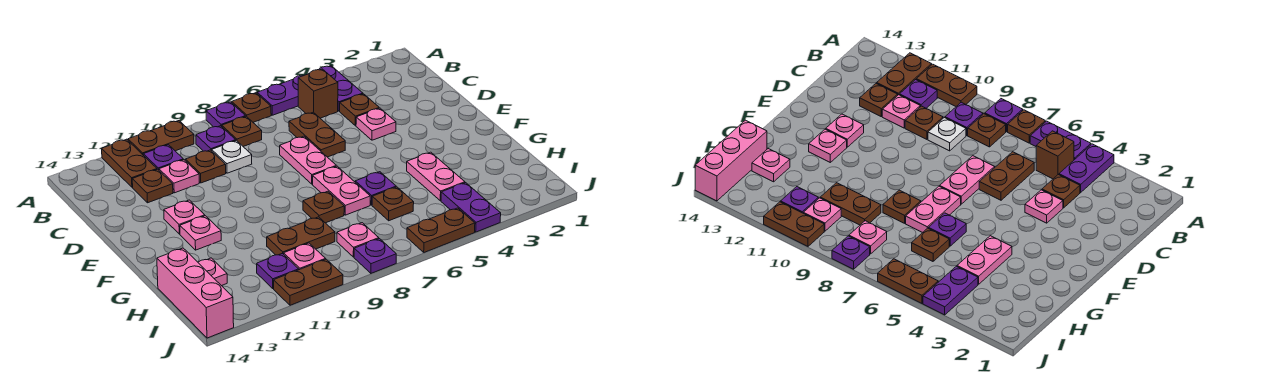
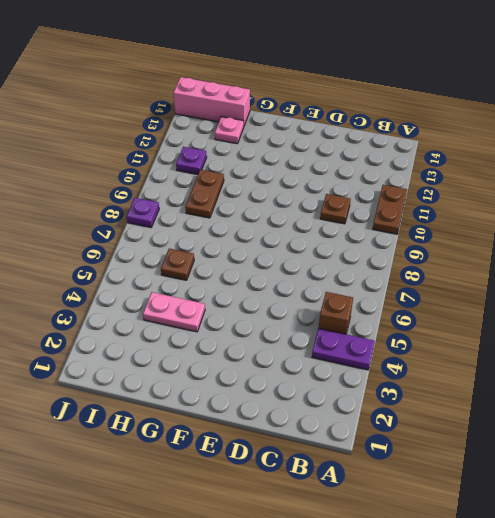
none -> purple 1x2 plate [257,75,303,115]
none -> brown 1x1 plate [232,93,271,122]
none -> purple 1x1 plate [206,102,246,127]
none -> brown 1x2 plate [102,139,157,187]

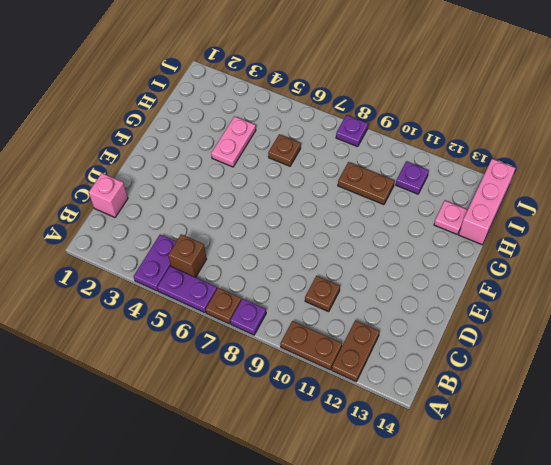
pink 1x1 brick [89,173,128,217] -> none
none -> brown 1x1 plate [222,116,262,146]
none -> purple 1x1 plate [196,126,236,151]
none -> purple 1x1 plate [143,145,183,170]
none -> brown 1x1 plate [340,94,379,126]

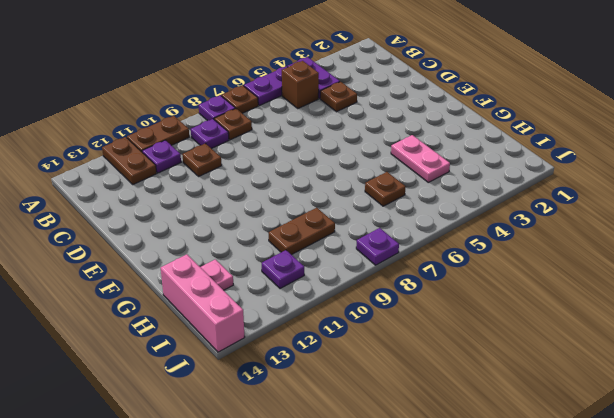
none -> brown 1x2 plate [289,112,345,157]
none -> white 1x1 plate [212,140,252,173]
none -> pink 1x1 plate [159,160,199,193]
none -> brown 1x1 plate [132,169,173,203]

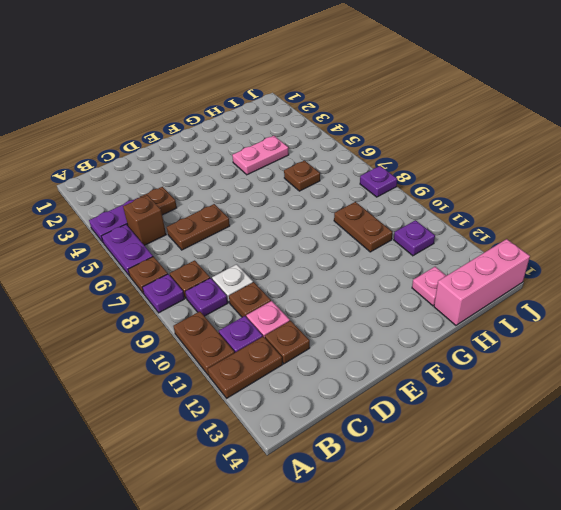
none -> pink 1x1 plate [356,108,396,140]
none -> pink 1x2 plate [280,136,336,184]
none -> pink 1x1 plate [164,200,205,234]
none -> pink 1x2 plate [313,166,370,215]

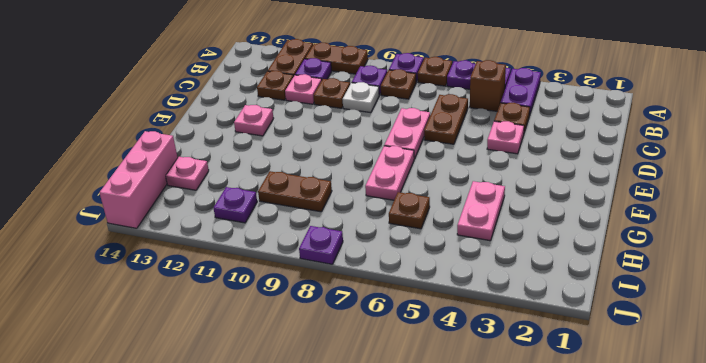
none -> pink 1x1 plate [180,216,221,250]
none -> purple 1x1 plate [355,172,396,205]
none -> brown 1x1 plate [303,191,344,223]
none -> purple 1x2 plate [441,183,501,232]

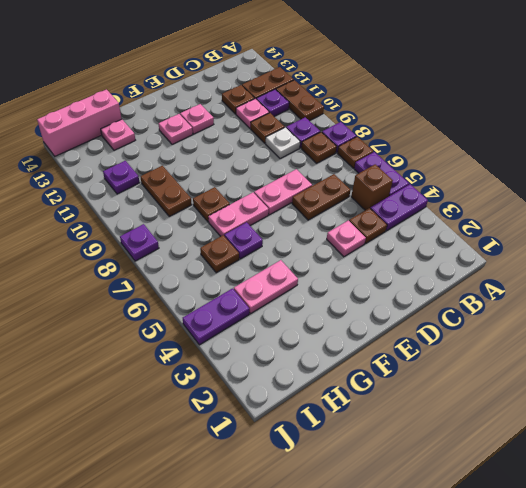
none -> pink 1x1 plate [337,223,379,257]
none -> pink 1x1 plate [284,243,326,270]
none -> brown 1x2 plate [407,208,475,252]
none -> brown 1x2 plate [274,259,343,305]

